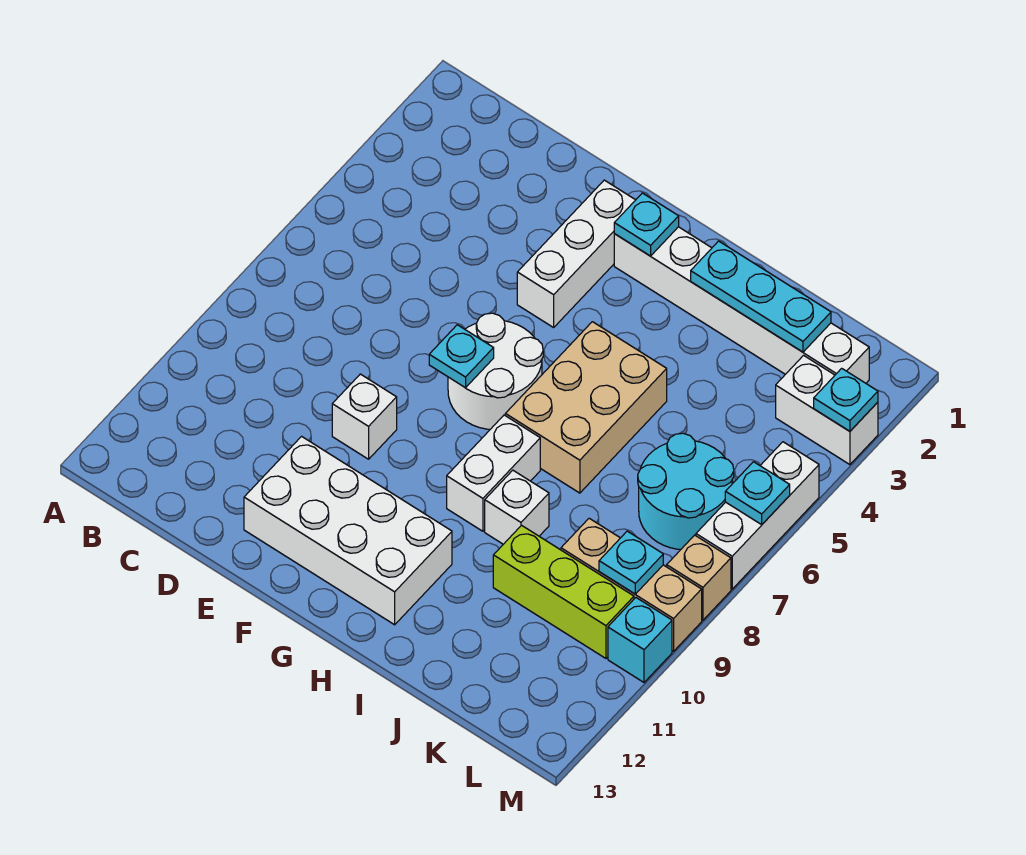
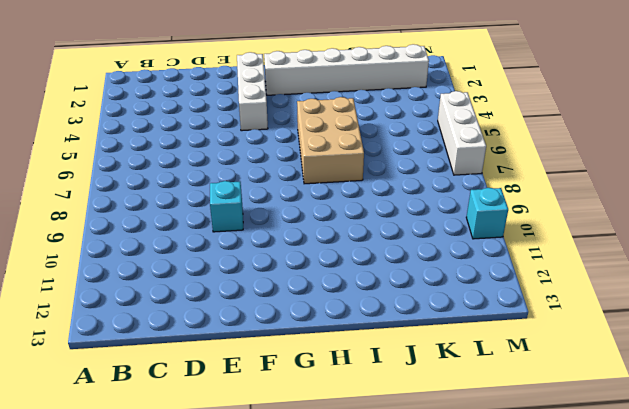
cyan 1x1 brick [210,181,243,232] -> white 1x1 brick [332,374,397,459]
none -> white 2x4 brick [244,436,452,625]
none -> white 2x2 round brick [448,313,543,429]
none -> white 1x2 brick [447,415,540,531]

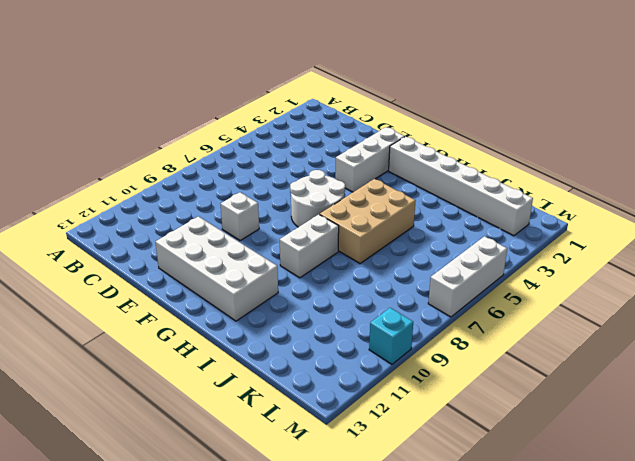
none -> white 1x1 brick [485,470,549,544]
none -> lime 1x3 brick [493,525,634,658]
none -> cyan 2x2 round brick [638,433,734,550]

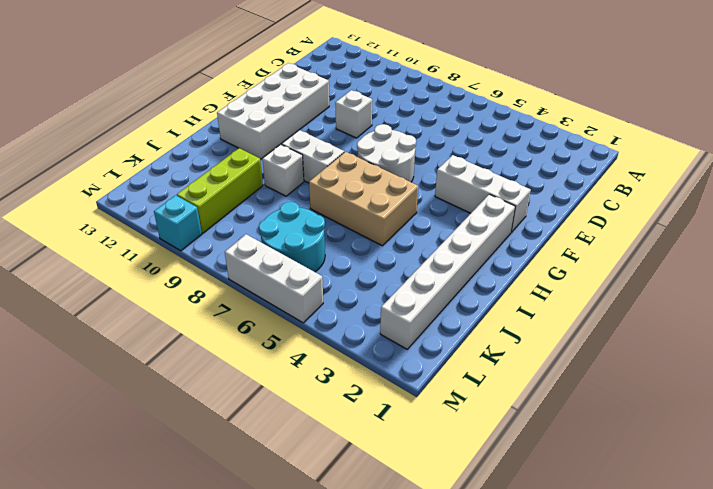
none -> tan 1x3 brick [561,518,702,651]
none -> white 1x2 brick [776,355,878,465]
none -> tan 1x1 brick [667,535,731,620]

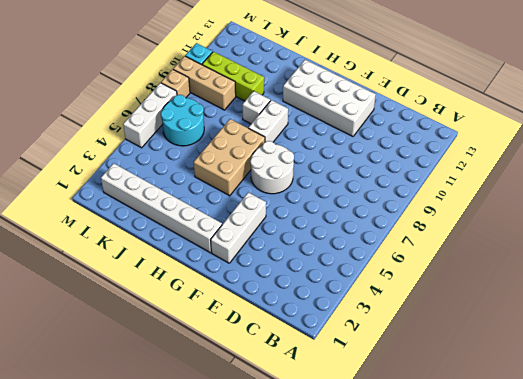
none -> white 1x1 brick [332,374,397,459]
none -> white 1x2 brick [776,355,878,465]
none -> cyan 1x1 plate [429,325,494,388]

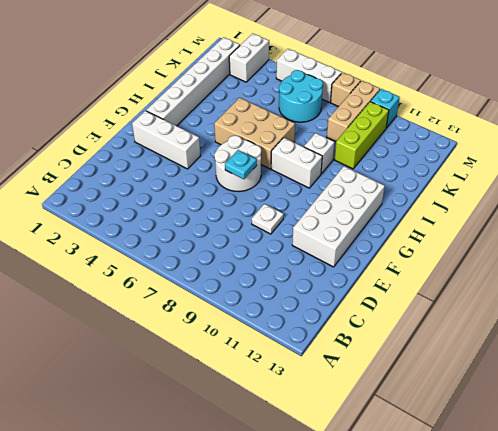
white 1x1 plate [252,204,284,234] -> white 1x1 brick [332,374,397,459]
none -> cyan 1x1 plate [614,193,679,256]
none -> cyan 1x3 plate [691,241,831,352]
none -> cyan 1x1 plate [599,531,663,594]

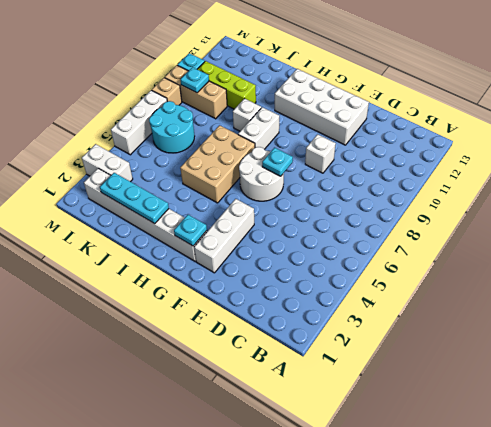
none -> cyan 1x1 plate [814,368,878,431]
none -> cyan 1x1 plate [725,462,790,525]

